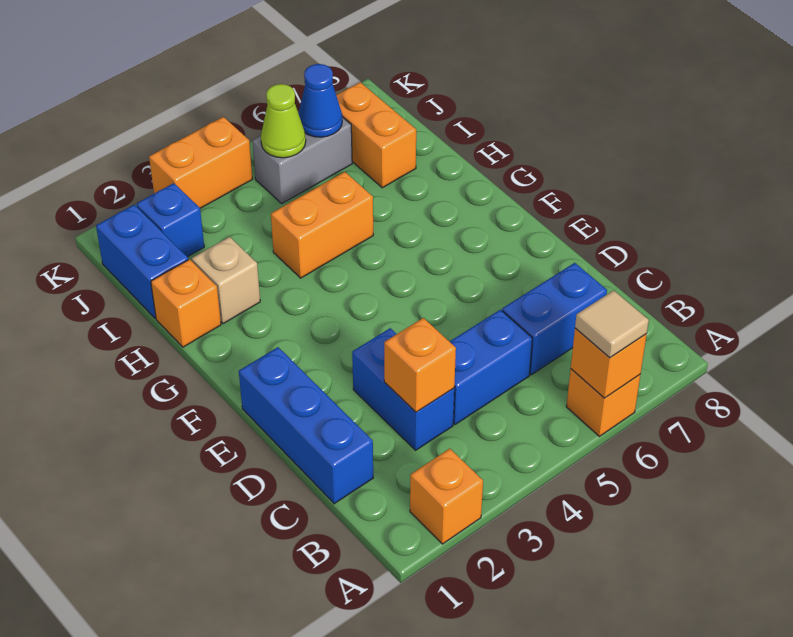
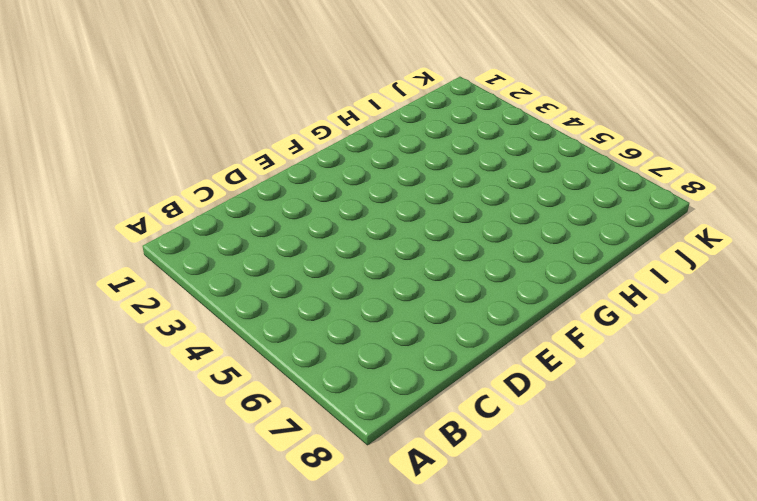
none -> orange 1x1 brick [410,449,483,544]
none -> orange 1x1 brick [566,369,640,436]
none -> blue 1x3 brick [239,347,373,504]

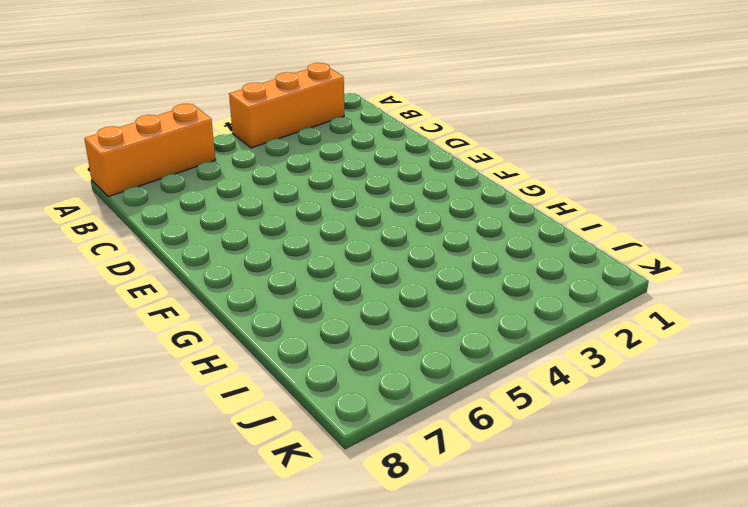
orange 1x3 brick [229,63,344,148] -> orange 1x1 brick [410,449,483,544]
orange 1x3 brick [84,104,215,197] -> orange 1x1 brick [566,369,640,436]
none -> blue 1x3 brick [239,347,373,504]
none -> blue 1x2 brick [352,328,454,450]
none -> blue 1x2 brick [450,310,532,425]

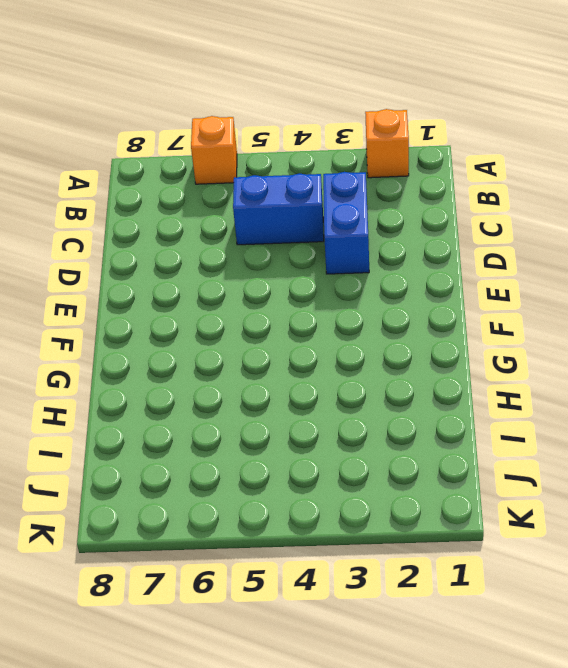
none -> blue 1x3 brick [239,347,373,504]
none -> blue 1x2 brick [502,263,607,375]
none -> orange 1x1 brick [151,259,221,347]

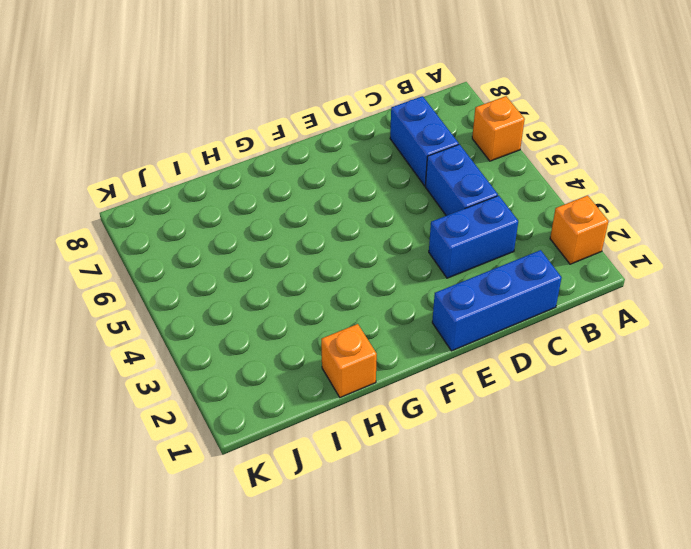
none -> tan 1x1 brick [192,237,260,324]
none -> orange 1x2 brick [271,172,373,278]
none -> blue 1x2 brick [96,205,188,318]

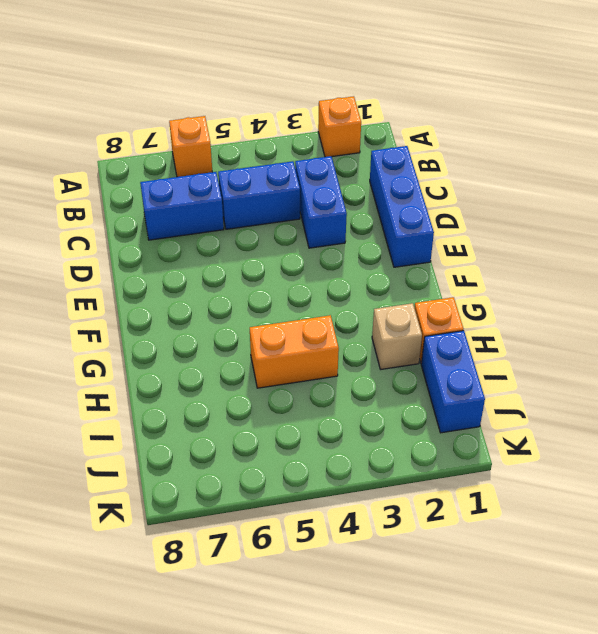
none -> orange 1x2 brick [336,82,416,188]
none -> blue 1x1 brick [136,183,204,257]
none -> grey 1x2 brick [253,117,352,203]

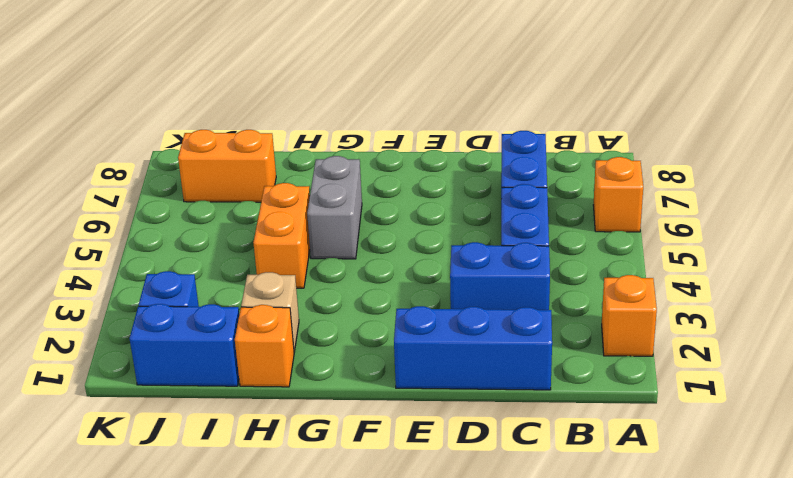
grey 1x2 brick [307,156,362,259] -> grey 1x2 brick moved to [253,117,352,203]
none -> orange 1x2 brick [149,117,252,208]
none -> orange 1x1 brick [571,328,647,398]
none -> orange 1x1 brick [384,318,456,412]

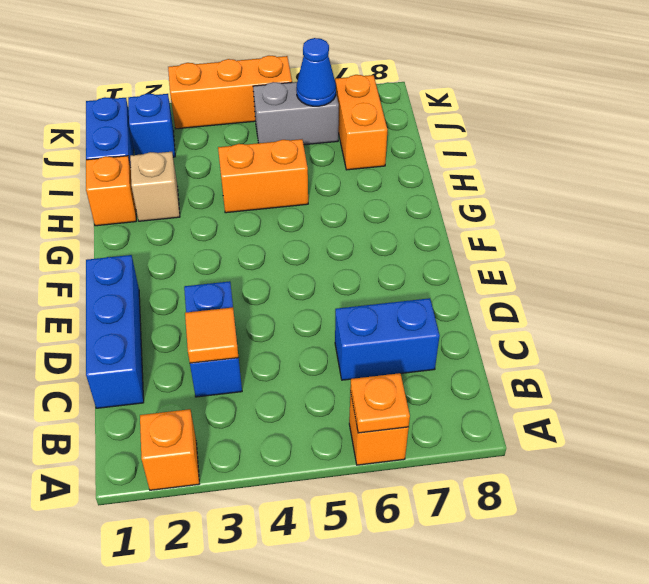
orange 1x1 plate [350,373,410,433] -> orange 1x1 brick [571,328,647,398]
orange 1x1 tile [185,307,239,363] -> orange 1x1 brick [384,318,456,412]
orange 1x3 brick [168,56,292,129] -> orange 1x2 brick [149,117,252,208]
none -> blue 1x2 brick [450,310,532,425]
none -> lime 1x1 cone [261,84,306,158]
none -> tan 1x1 tile [575,290,649,358]

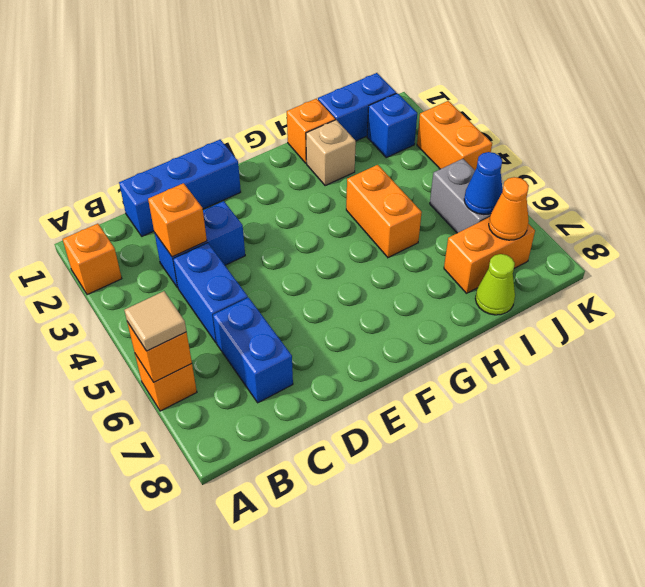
lime 1x1 cone [475,254,515,315] -> lime 1x1 cone moved to [261,84,306,158]
orange 1x1 cone [489,177,529,240] -> none

